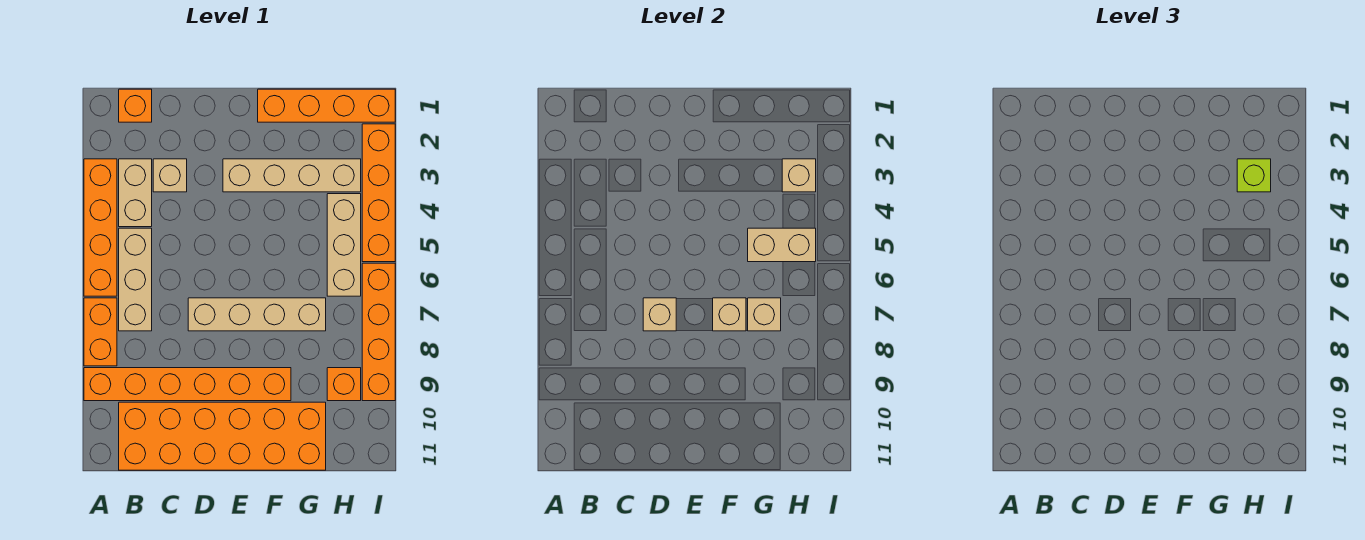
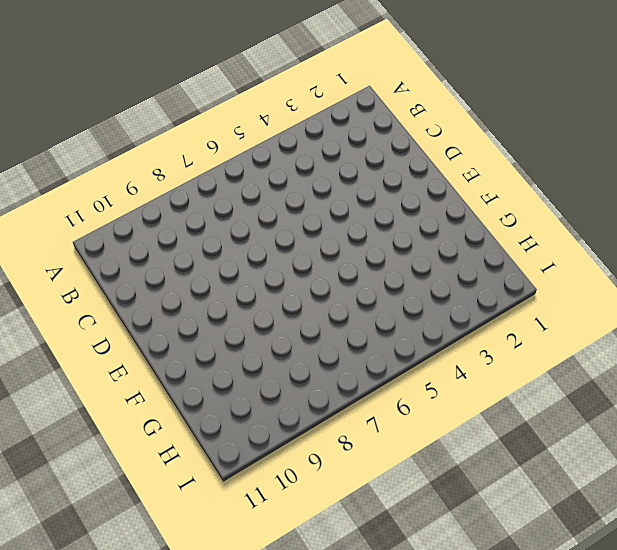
none -> orange 1x4 brick [84,159,117,296]
none -> orange 1x2 brick [84,298,117,366]
none -> orange 1x6 brick [84,368,291,401]

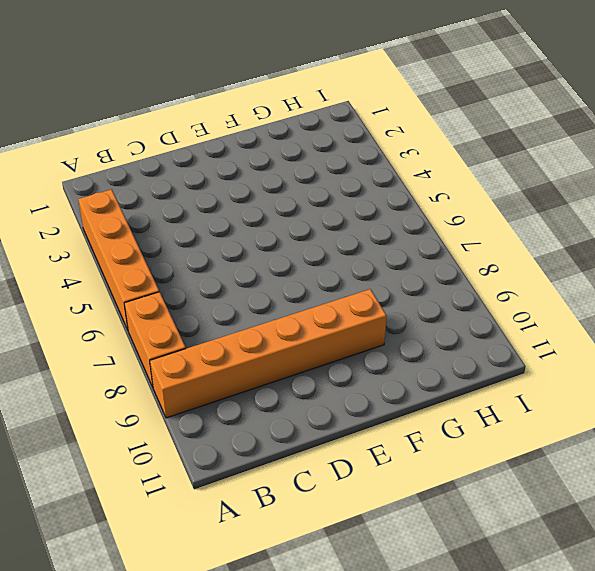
none -> orange 1x1 brick [119,89,152,122]
none -> tan 1x2 brick [119,159,152,227]
none -> tan 1x3 brick [119,228,152,331]

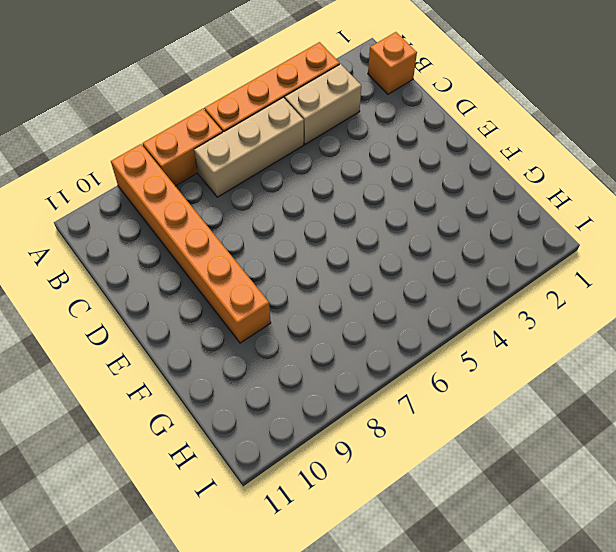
none -> orange 2x6 brick [119,402,326,470]
none -> tan 1x1 brick [153,159,187,192]
none -> tan 1x4 brick [188,298,326,331]

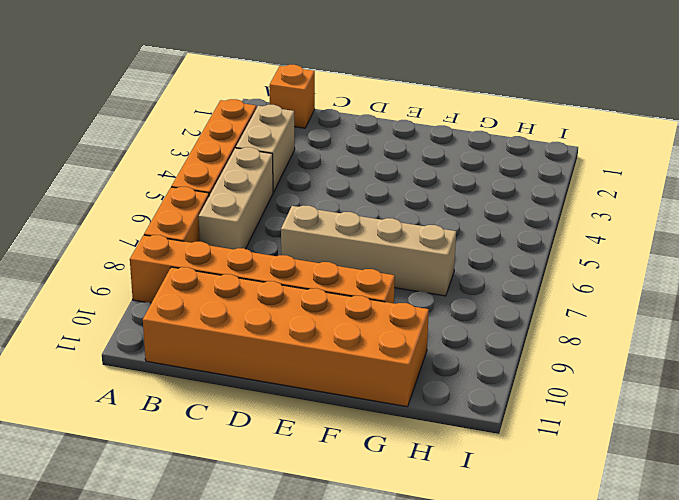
none -> tan 1x1 brick [153,159,187,192]
none -> tan 1x4 brick [223,159,361,192]
none -> orange 1x4 brick [258,89,395,122]

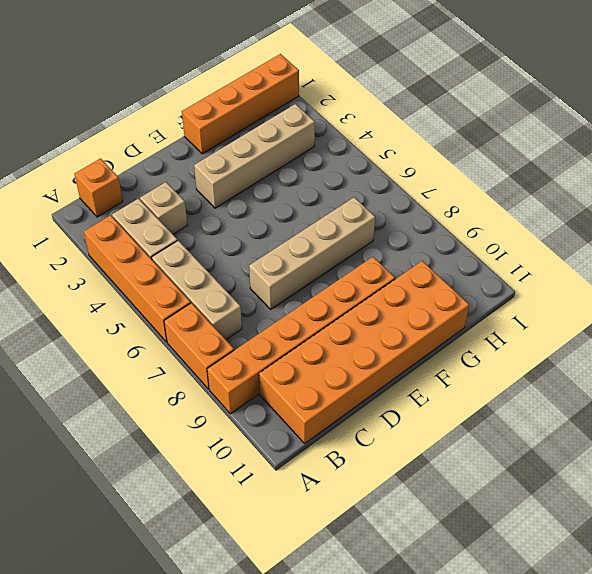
none -> tan 1x3 brick [327,194,361,296]
none -> orange 1x1 brick [327,368,361,401]
none -> orange 1x4 brick [362,124,395,262]

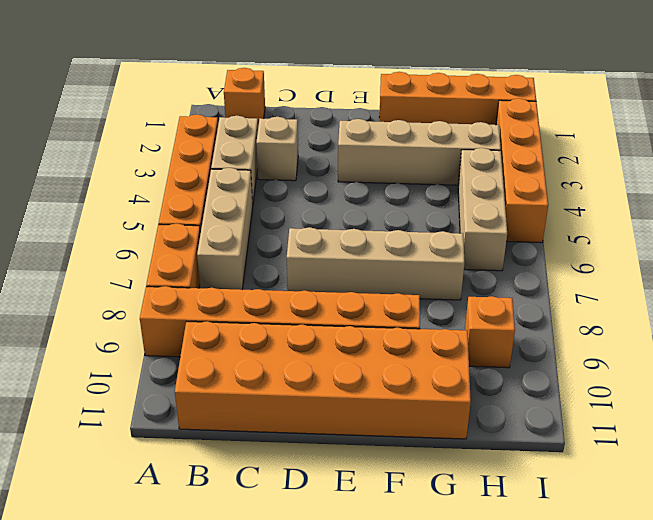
none -> orange 1x4 brick [362,263,395,401]
none -> tan 1x1 brick [643,298,676,331]
none -> tan 1x1 brick [713,298,746,331]

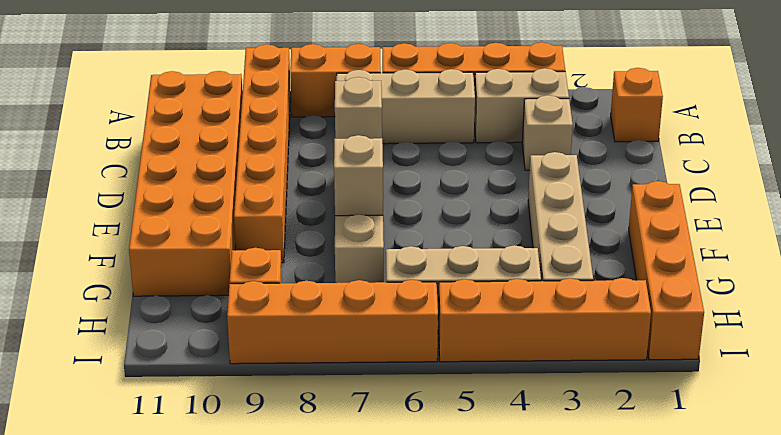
none -> tan 1x2 brick [748,228,816,262]
none -> tan 1x1 brick [748,298,781,331]
none -> tan 1x1 brick [782,159,816,192]

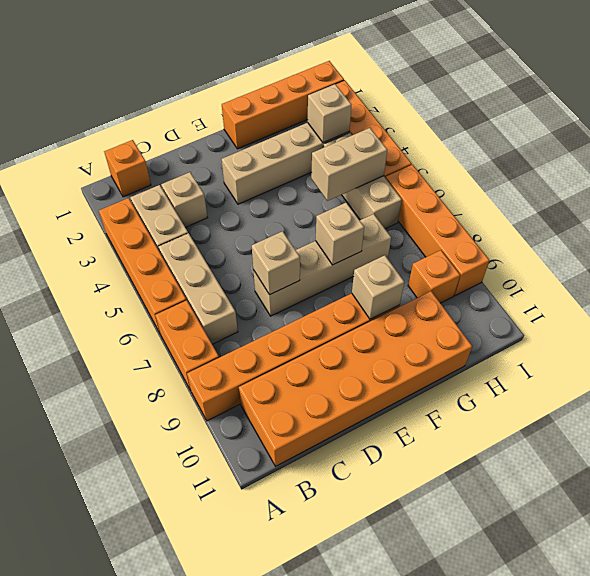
tan 1x1 brick [352,255,404,319] -> tan 1x1 brick moved to [748,298,781,331]
none -> lime 1x1 brick [1237,159,1271,192]

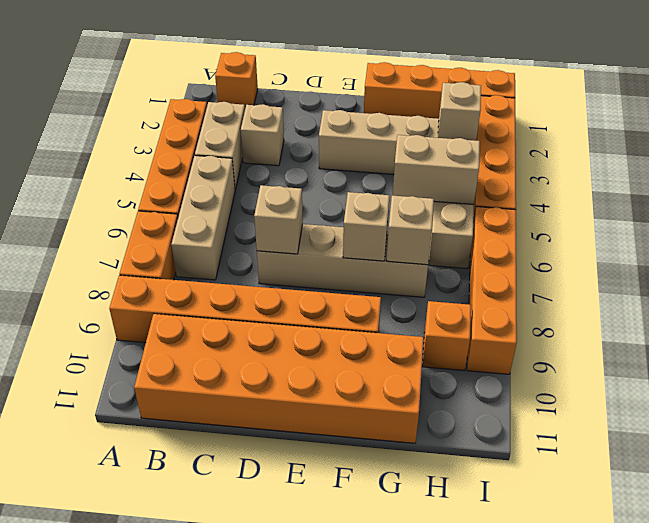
none -> lime 1x1 brick [1237,159,1271,192]

